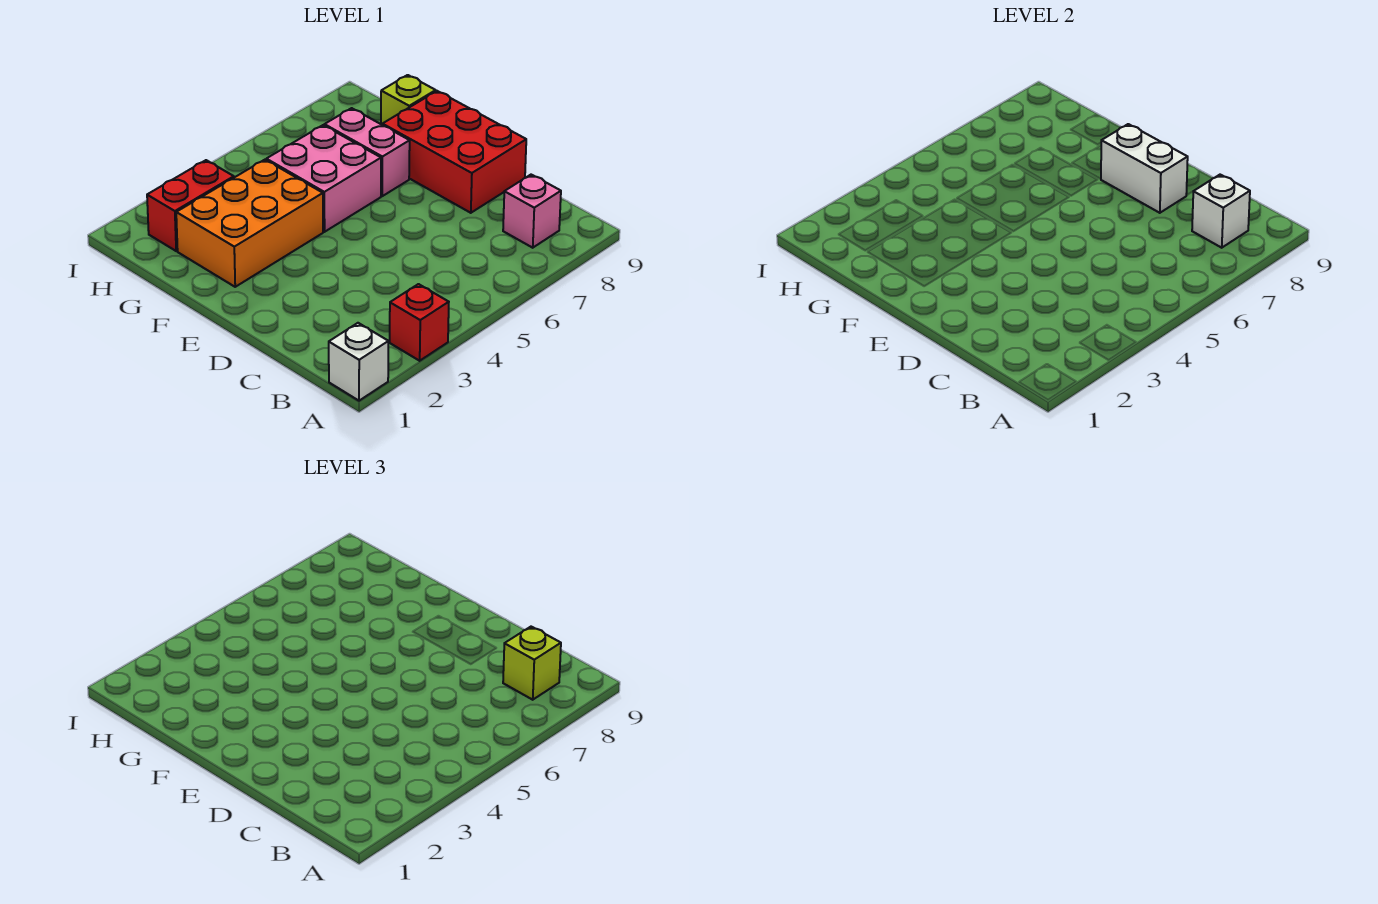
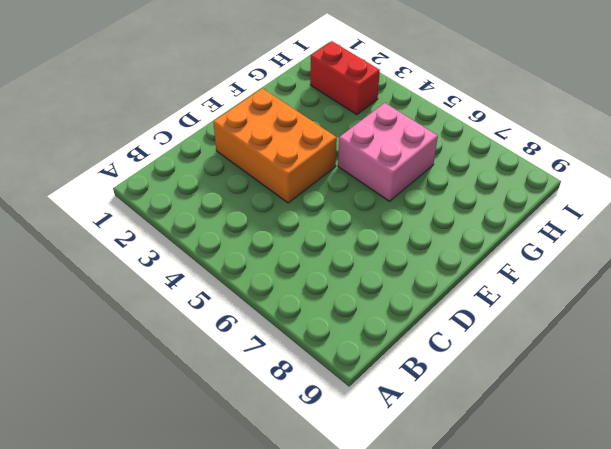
orange 2x3 brick [213,88,337,203] -> orange 2x3 brick moved to [176,160,323,287]
none -> white 1x1 brick [329,323,389,401]
none -> red 1x1 brick [390,284,449,361]
none -> pink 1x1 brick [503,175,561,248]

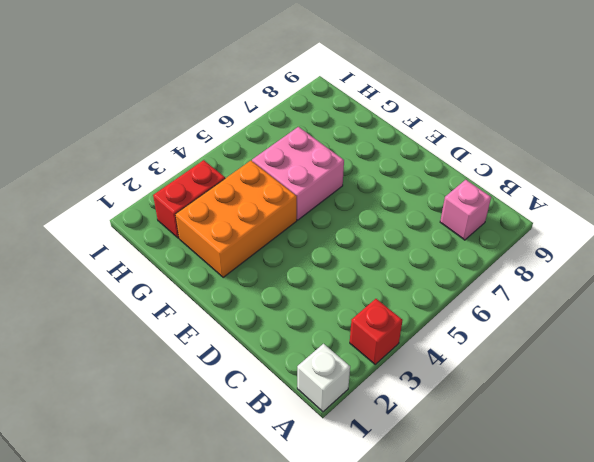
none -> red 2x3 brick [383,91,526,213]
none -> pink 1x2 brick [324,108,410,196]
none -> lime 1x1 brick [381,75,436,125]

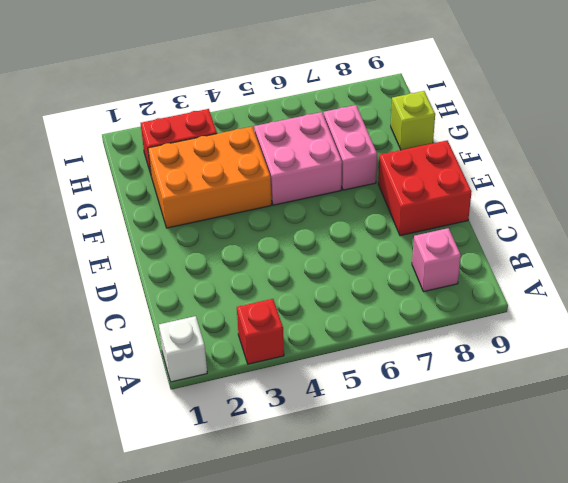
red 2x2 brick [378,140,472,236] -> red 2x3 brick [383,91,526,213]
none -> white 1x1 brick [1192,175,1250,248]
none -> white 1x2 brick [1101,124,1188,213]
none -> lime 1x1 brick [503,627,561,700]

